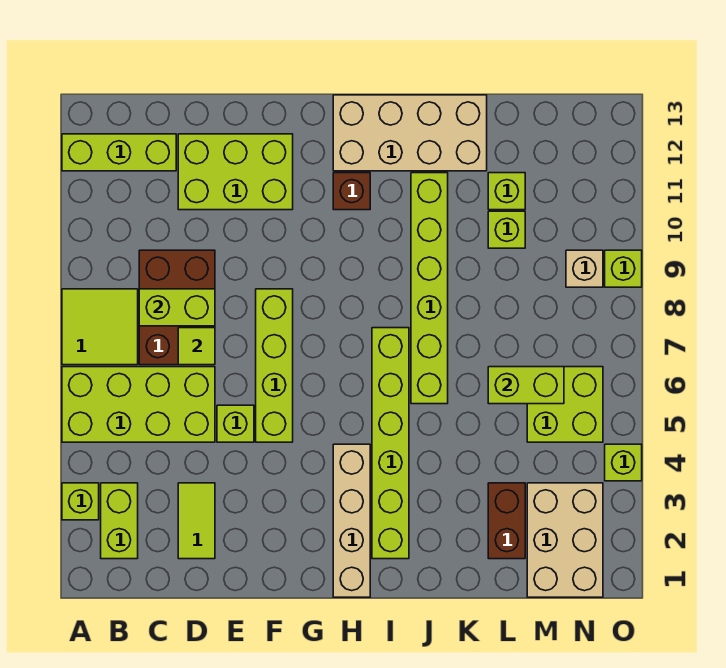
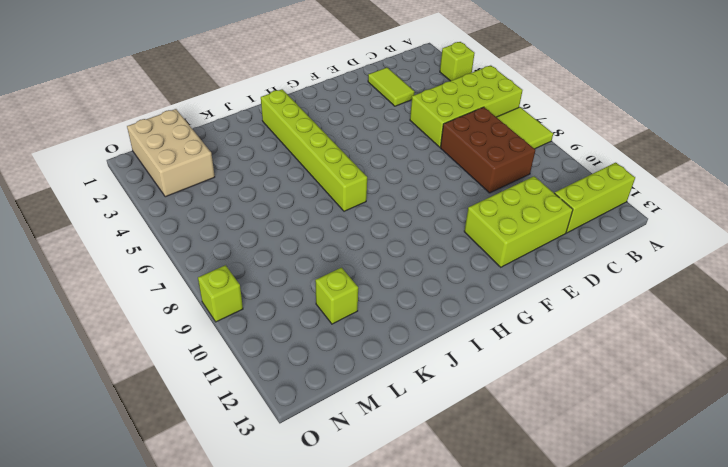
none -> lime 1x2 brick [101,483,138,559]
none -> lime 1x1 brick [217,405,254,442]
none -> lime 1x4 brick [256,289,293,442]

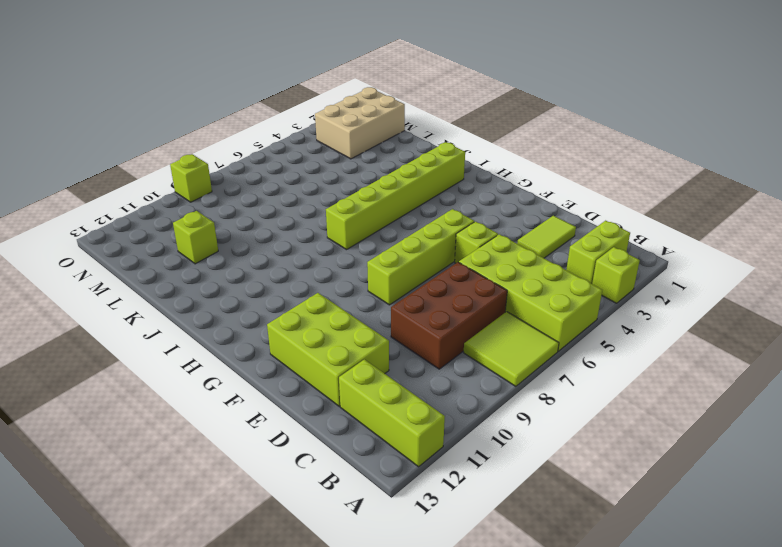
none -> tan 1x4 brick [333,444,370,597]
none -> brown 1x1 brick [333,173,370,210]
none -> tan 2x4 brick [333,95,487,171]

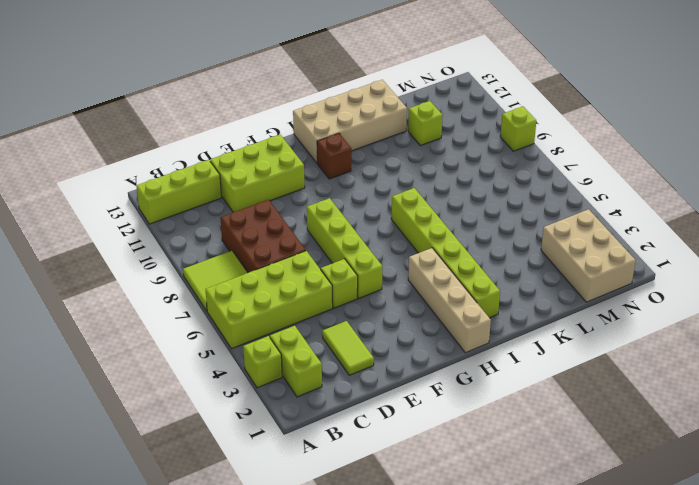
none -> lime 1x6 brick [411,173,448,404]
none -> brown 1x2 brick [488,483,525,559]
none -> lime 1x1 brick [488,211,525,248]

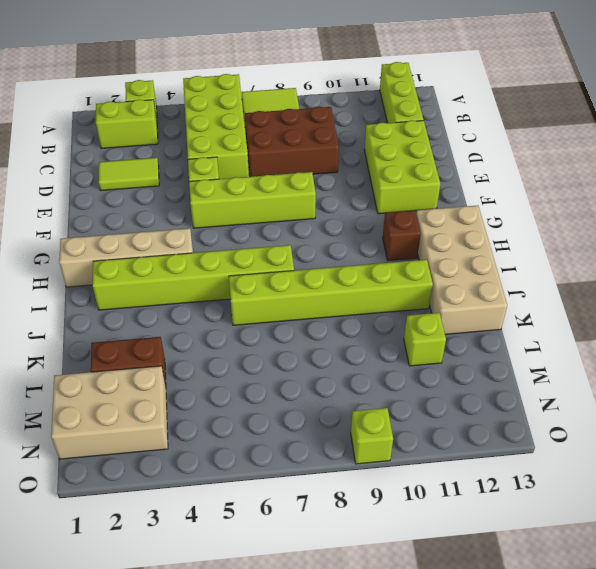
none -> lime 1x1 brick [488,211,525,248]
none -> lime 2x2 brick [527,367,603,442]
none -> tan 1x1 brick [566,250,603,287]

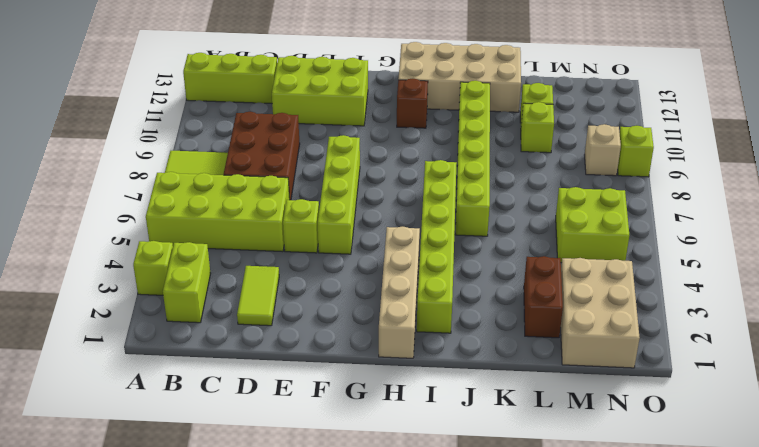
none -> lime 1x1 brick [605,444,642,481]
none -> lime 1x2 brick [139,289,215,326]
none -> lime 1x1 tile [178,328,215,365]

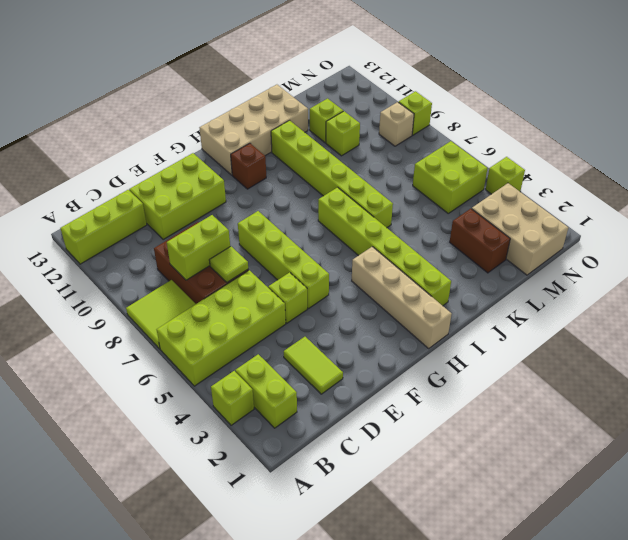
none -> lime 1x2 brick [488,367,564,404]

